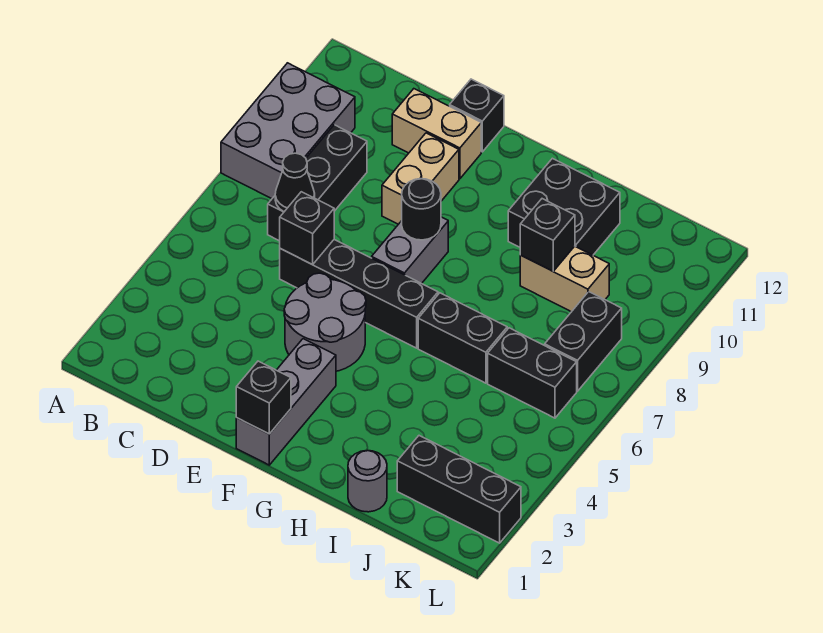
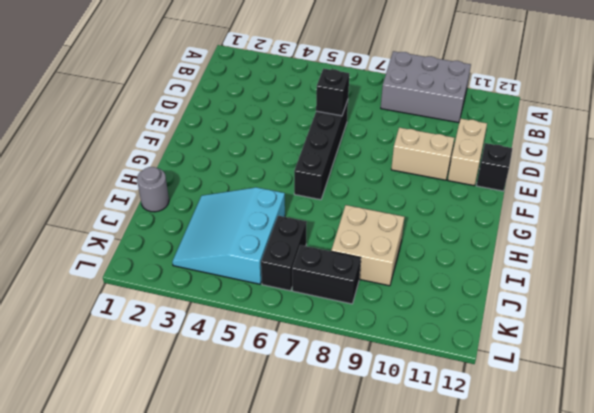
cyan 3x3 slope [172,187,285,284] -> none
tan 2x2 brick [331,205,404,286] -> tan 1x2 brick [520,246,609,312]
none -> black 1x3 brick [268,125,367,241]
none -> grey 2x2 round brick [284,273,366,371]
none -> grey 1x3 brick [236,339,336,465]

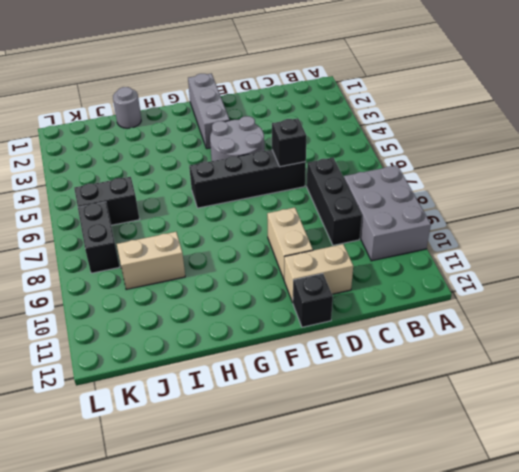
none -> grey 1x2 brick [372,217,448,284]
none -> black 1x2 brick [418,293,507,383]
none -> black 2x2 brick [508,158,620,255]

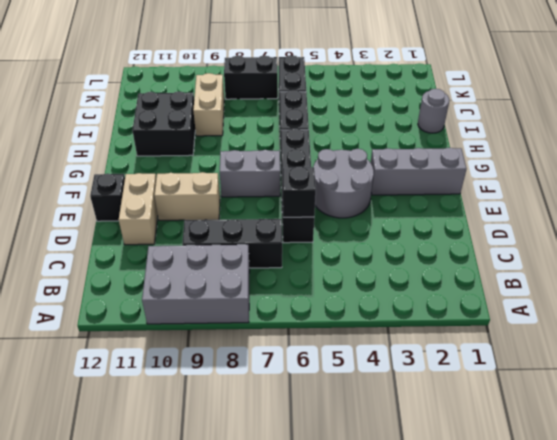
none -> black 1x3 brick [397,436,521,543]
none -> black 1x1 cone [275,153,315,212]
none -> black 1x1 brick [236,361,291,434]

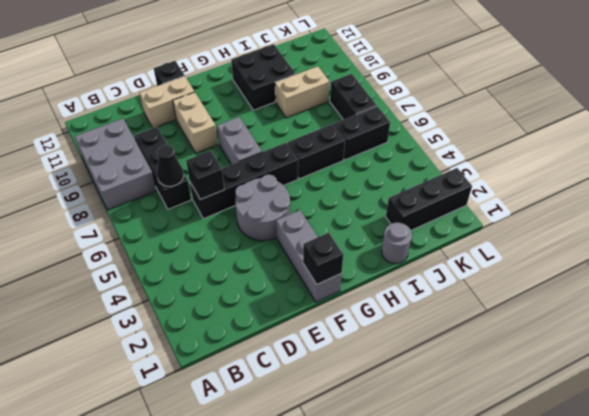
none -> black 1x1 round brick [402,179,441,240]
none -> black 1x1 brick [520,199,575,271]

